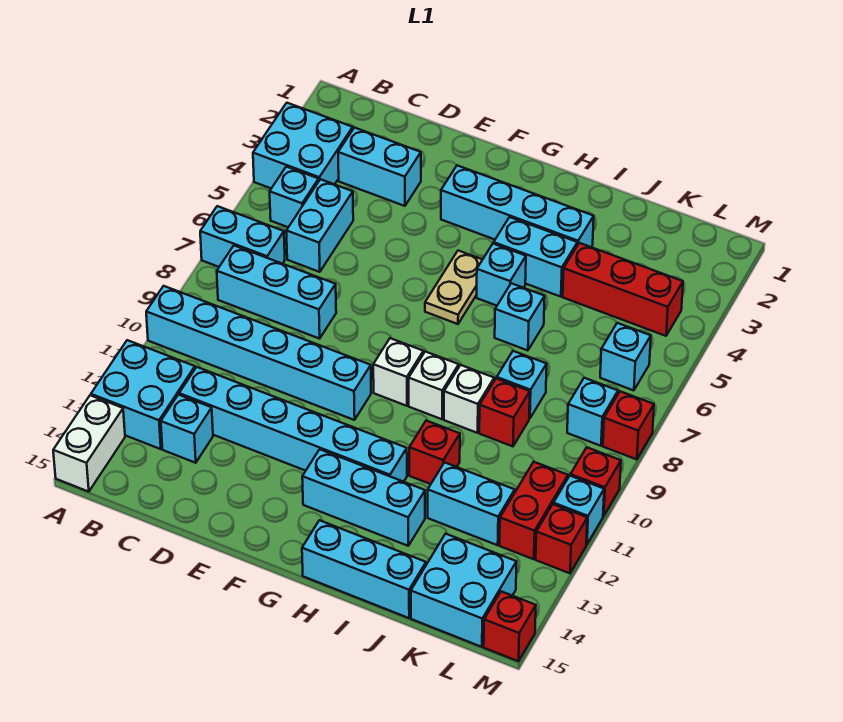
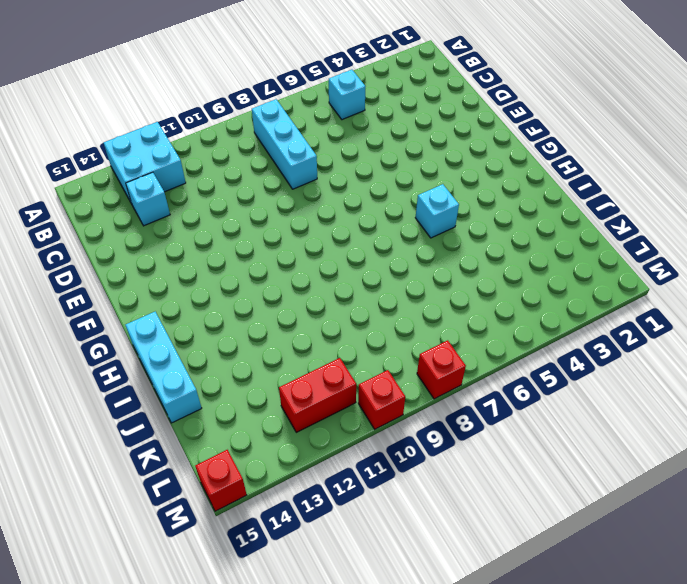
none -> cyan 2x2 brick [253,103,353,188]
none -> cyan 1x2 brick [200,206,285,267]
none -> cyan 1x6 brick [146,286,371,420]
none -> white 1x2 brick [53,395,125,492]

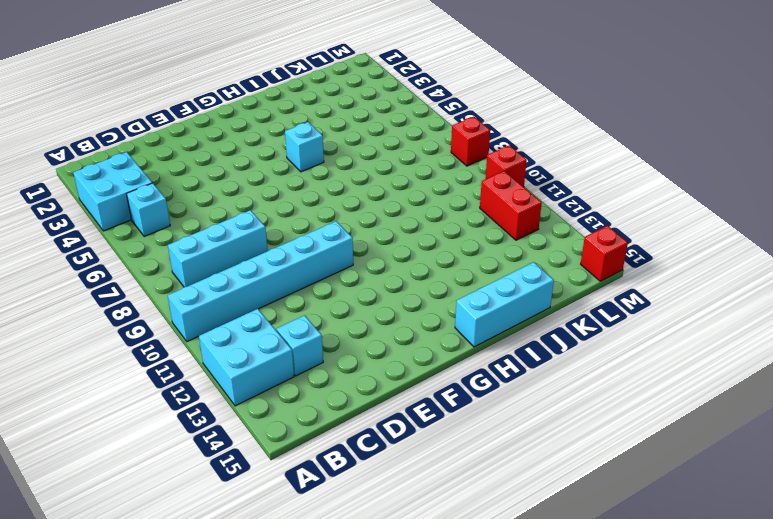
none -> cyan 1x2 brick [200,206,285,267]
none -> white 1x2 brick [53,395,125,492]
none -> cyan 1x2 brick [338,128,421,206]
none -> cyan 1x2 brick [286,179,353,272]

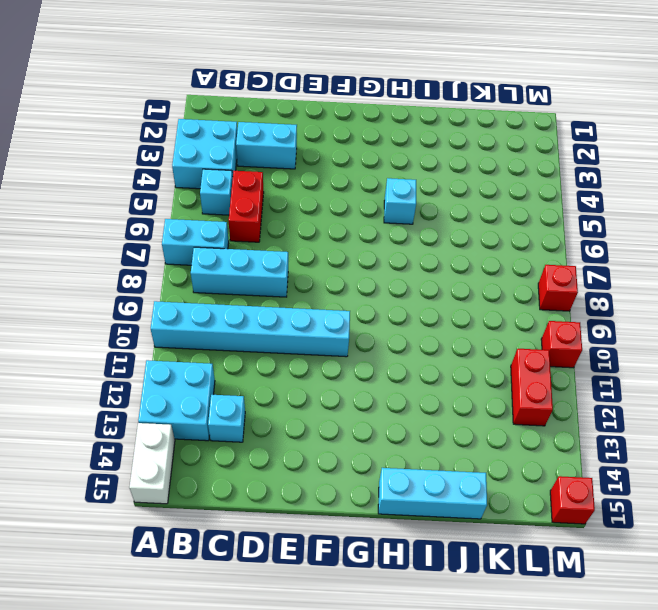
red 1x2 brick [229,171,264,242] -> cyan 1x2 brick [286,179,353,272]
none -> cyan 1x6 brick [179,367,407,482]
none -> cyan 1x4 brick [441,165,594,247]
none -> tan 1x2 plate [425,251,483,324]
none -> white 1x1 brick [373,338,423,406]

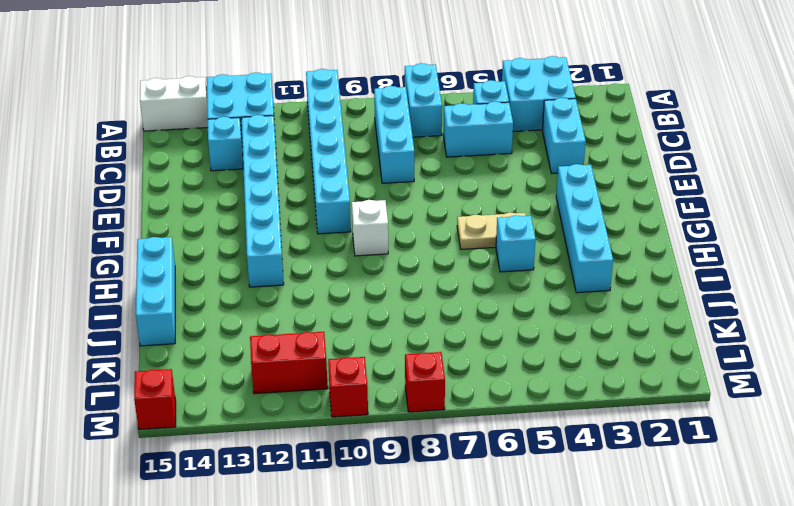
none -> cyan 1x3 brick [302,449,425,546]
none -> cyan 1x2 brick [494,217,577,297]
none -> white 1x1 brick [409,352,459,419]
none -> cyan 1x1 brick [495,283,545,350]

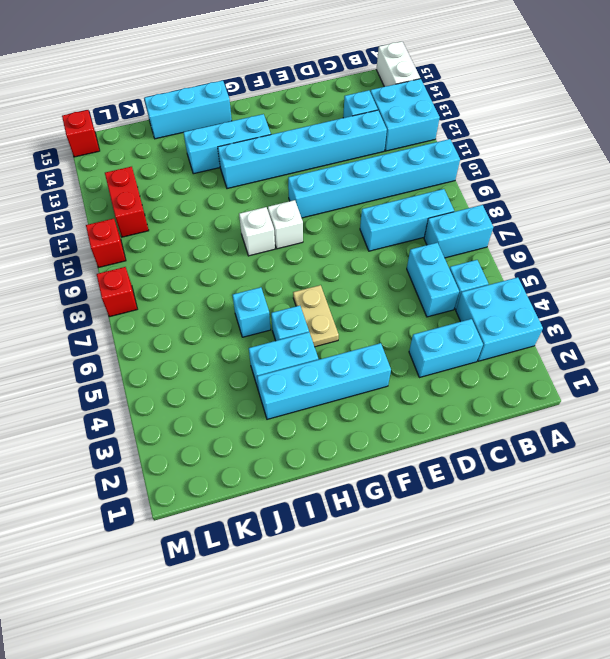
none -> white 1x1 brick [444,365,494,433]
none -> red 1x1 brick [409,421,460,484]
none -> red 1x3 brick [563,243,683,336]
none -> cyan 1x1 brick [497,351,547,419]

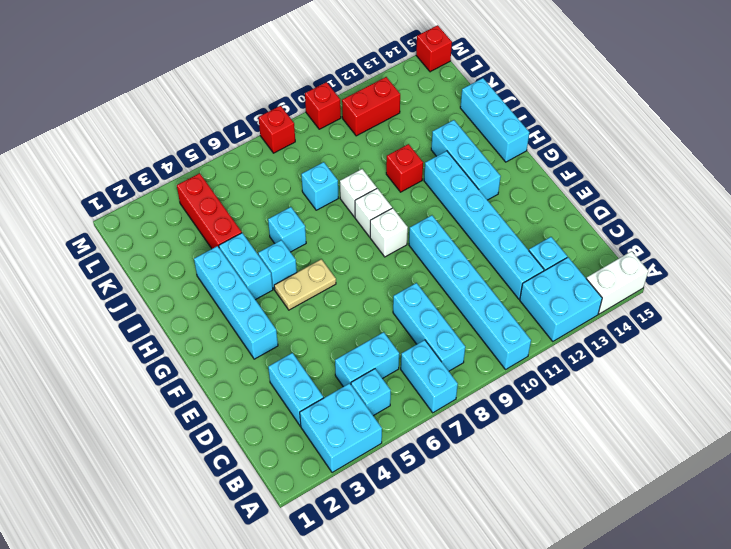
none -> red 1x1 brick [479,378,530,446]
none -> cyan 1x2 brick [428,462,515,545]
none -> cyan 2x2 brick [411,534,517,647]
none -> cyan 1x1 brick [600,323,651,390]

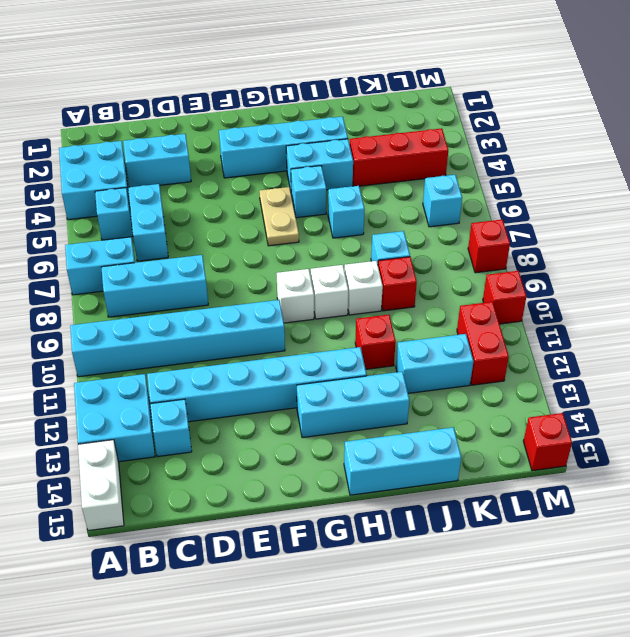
none -> cyan 2x2 brick [411,534,517,647]
none -> cyan 1x1 brick [567,378,618,446]
none -> cyan 1x1 brick [554,476,604,545]
none -> red 1x1 brick [536,504,587,573]

